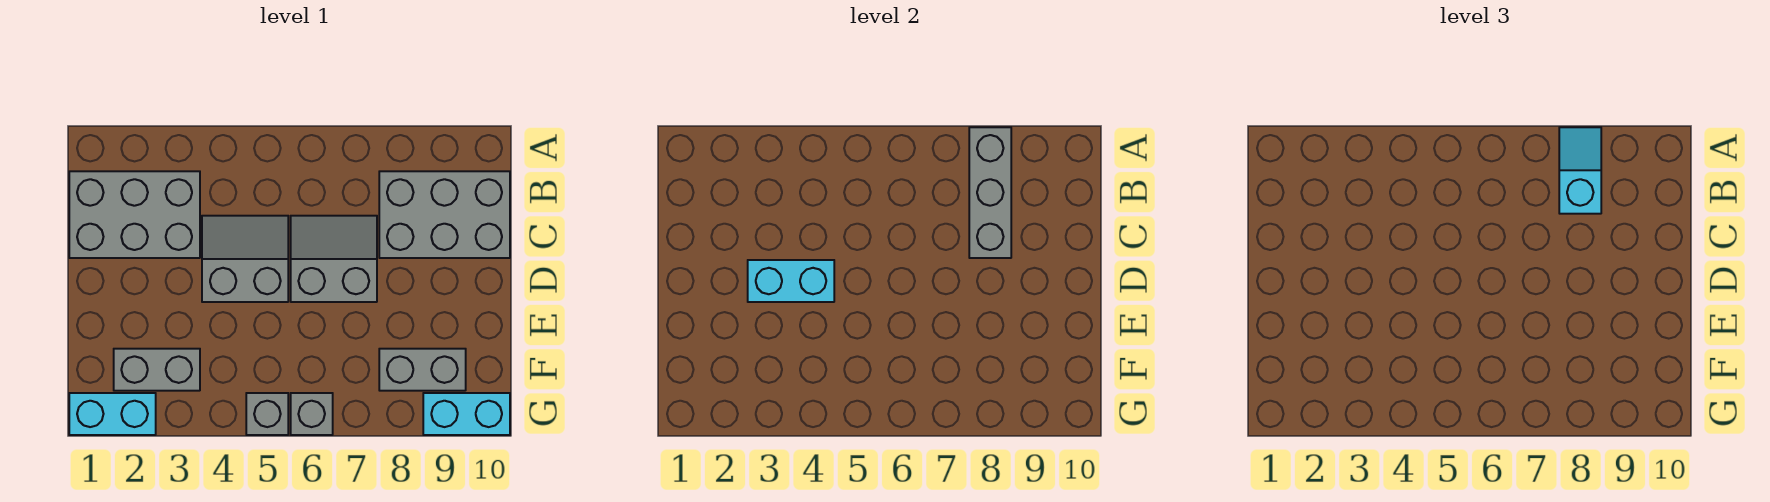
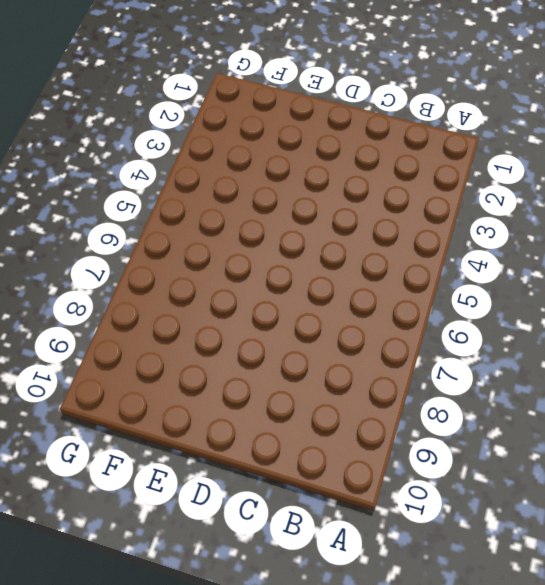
none -> grey 2x3 brick [69,171,200,258]
none -> grey 2x3 brick [379,171,510,258]
none -> grey 2x2 slope [202,216,288,302]

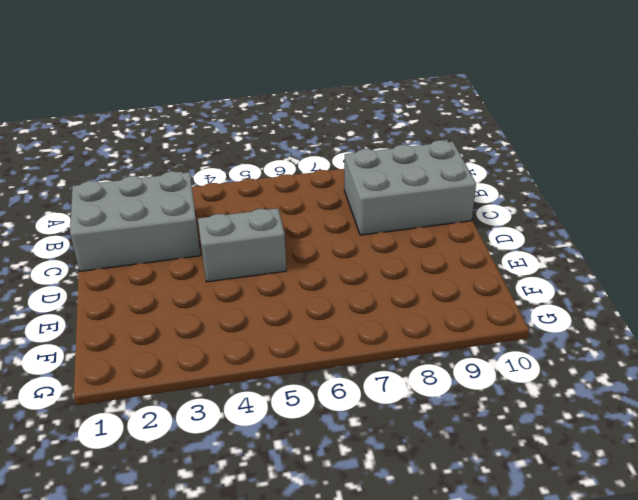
none -> grey 2x2 slope [291,216,377,302]
none -> grey 1x2 brick [114,349,200,391]
none -> grey 1x2 brick [379,349,466,391]

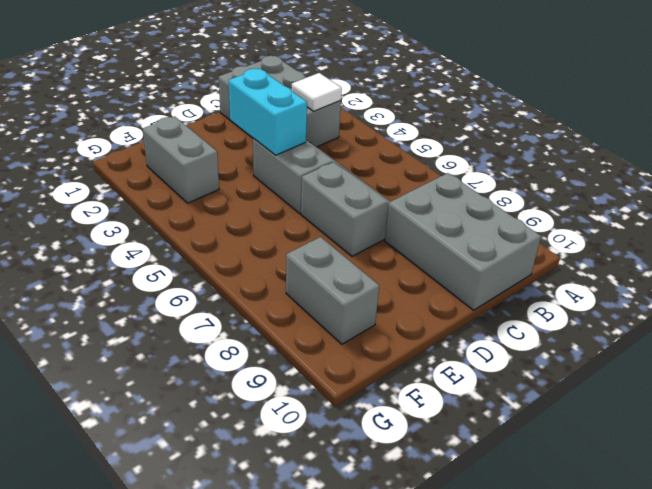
white 1x1 tile [292,73,342,111] -> none
none -> cyan 1x2 brick [69,393,156,435]
none -> grey 1x1 brick [246,393,288,435]
none -> grey 1x1 brick [291,393,333,435]

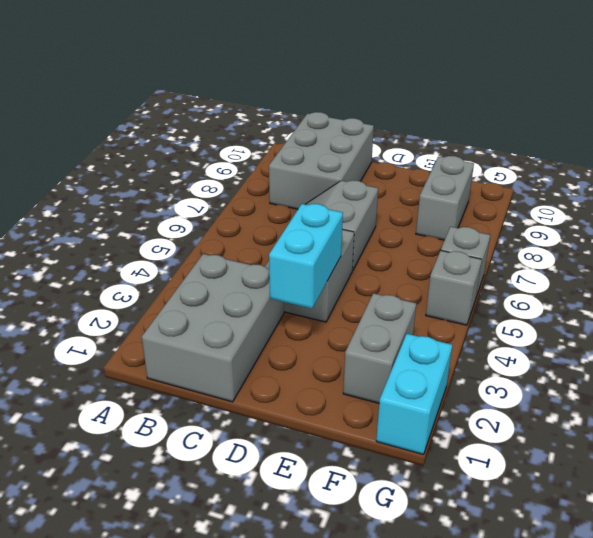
none -> cyan 1x2 brick [423,393,510,435]
none -> grey 1x3 brick [969,127,1011,258]
none -> cyan 1x2 slope [1559,127,1601,214]

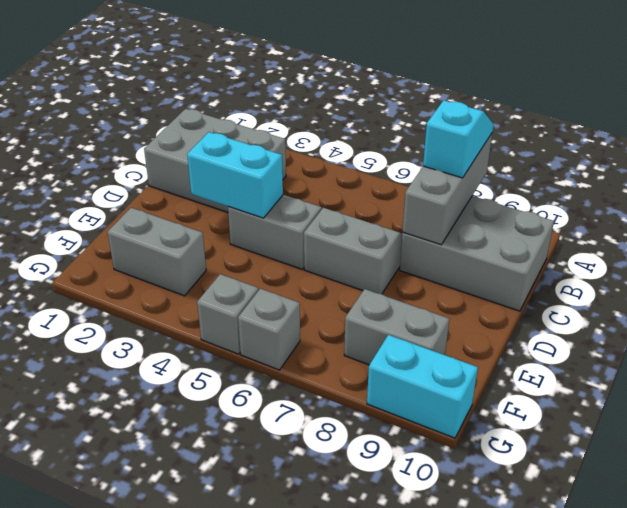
none -> cyan 1x2 brick [69,393,156,435]

